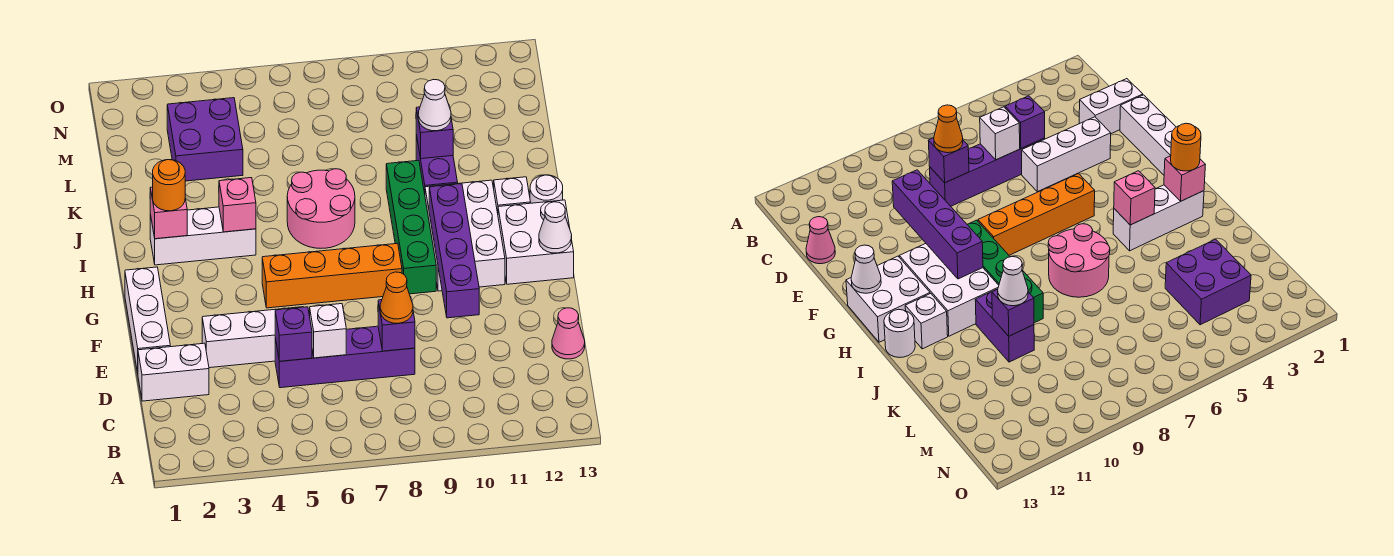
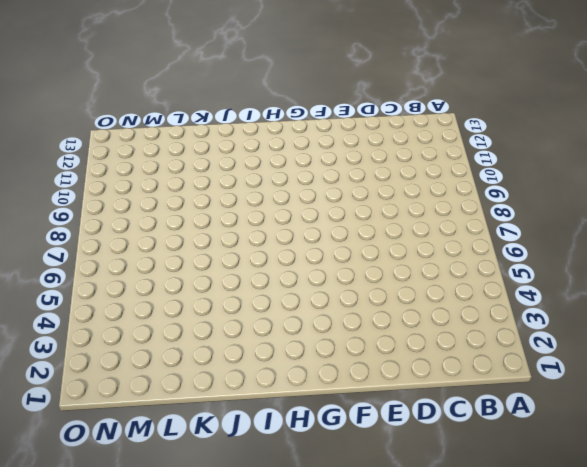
none -> white 1x2 brick [138,343,209,401]
none -> purple 1x4 brick [275,326,415,388]
none -> pink 1x1 cone [552,308,585,359]

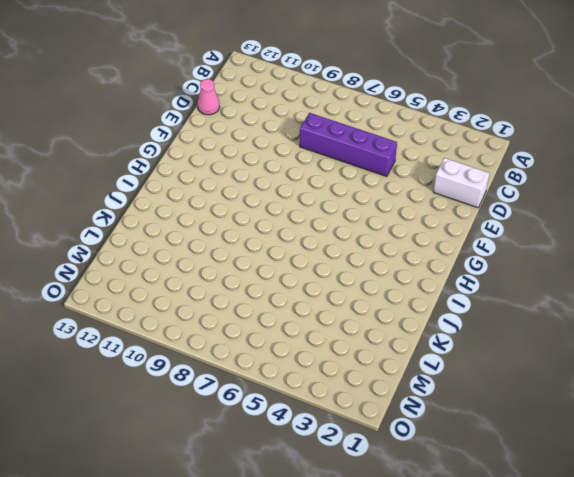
none -> white 1x3 brick [125,267,170,373]
none -> white 1x3 brick [202,307,302,368]
none -> orange 1x4 brick [262,243,402,308]

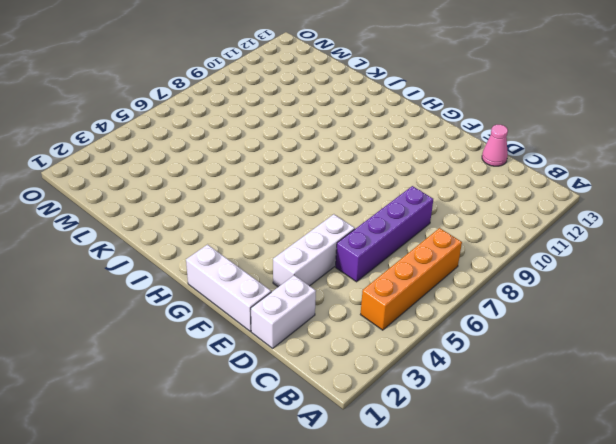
orange 1x4 brick [361,228,462,330] -> orange 1x4 brick moved to [262,243,402,308]
none -> green 1x4 brick [386,160,436,294]
none -> white 2x3 brick [425,180,505,291]
none -> white 2x2 brick [498,200,574,284]

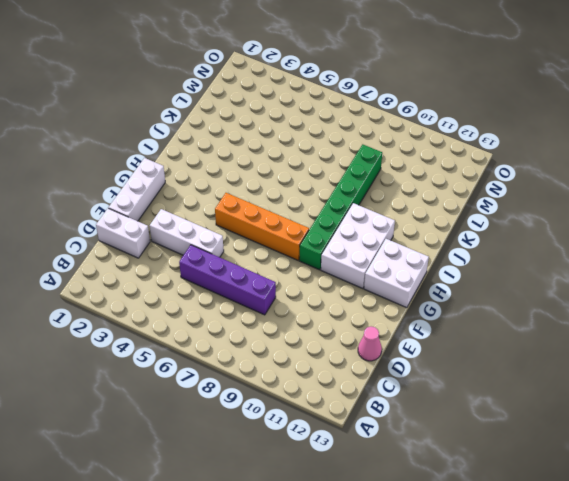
green 1x6 brick [299,144,382,270] -> green 1x4 brick [386,160,436,294]
none -> white 1x3 brick [150,207,256,265]
none -> pink 2x2 round brick [287,169,355,248]
none -> white 1x1 brick [494,177,531,213]

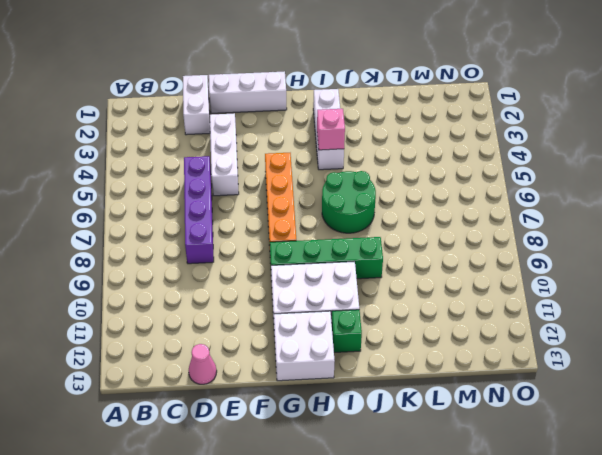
green 2x2 round brick [322,171,376,233] -> pink 2x2 round brick [287,169,355,248]
green 1x1 brick [332,310,362,352] -> white 1x1 brick [494,177,531,213]
none -> white 1x1 round brick [530,175,563,203]
none -> purple 1x2 brick [416,135,458,193]
none -> purple 2x2 brick [167,98,243,181]

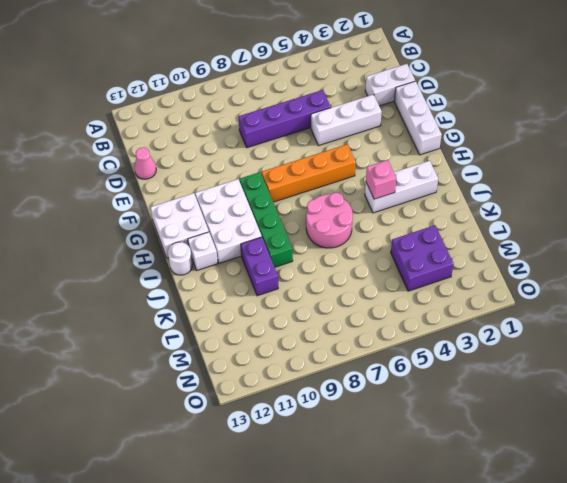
none -> purple 1x1 brick [275,307,312,361]
none -> white 1x1 brick [309,304,346,358]
none -> purple 1x1 brick [378,300,415,351]

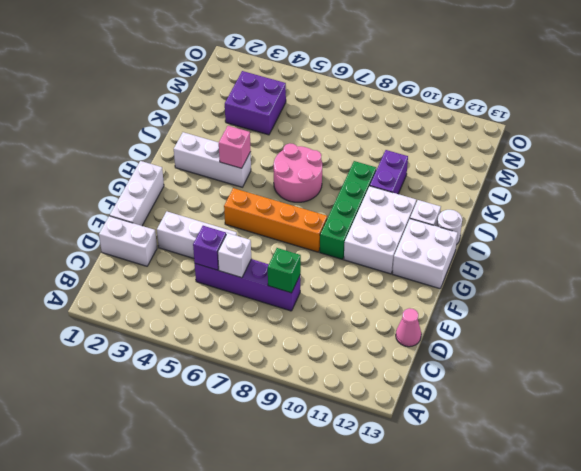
green 1x1 brick [268,248,301,293] -> purple 1x1 brick [378,300,415,351]
none -> purple 1x4 brick [429,184,479,318]
none -> white 1x1 cone [539,202,572,253]
none -> pink 1x1 brick [150,187,187,239]

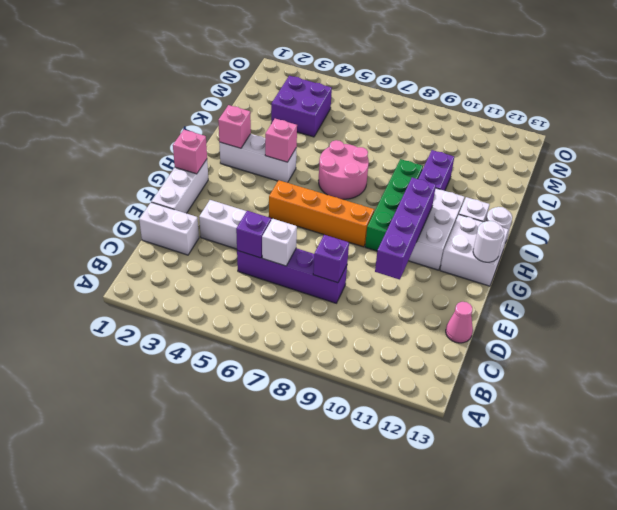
pink 1x1 brick [173,130,207,174] -> none
white 1x1 round brick [473,221,504,262] -> white 1x1 cone [539,202,572,253]
none -> purple 1x1 brick [416,107,453,159]
none -> orange 1x1 cone [380,272,413,323]
none -> orange 1x1 round brick [153,160,185,211]

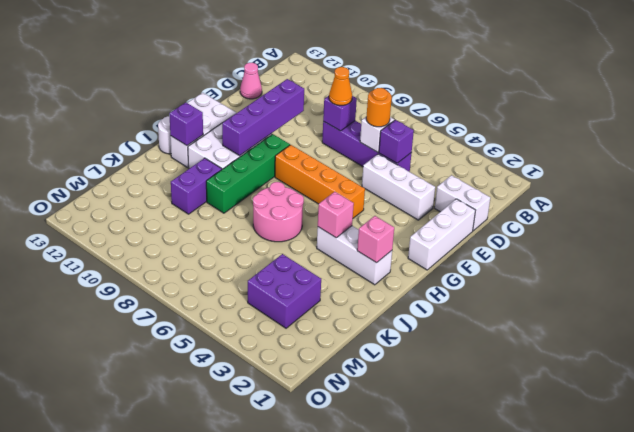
orange 1x1 round brick [366,88,392,127] -> orange 1x1 round brick moved to [153,160,185,211]
purple 1x1 brick [169,103,203,146] -> purple 1x1 brick moved to [416,107,453,159]
none -> white 1x1 cone [539,202,572,253]
none -> white 1x1 cone [418,80,451,131]

